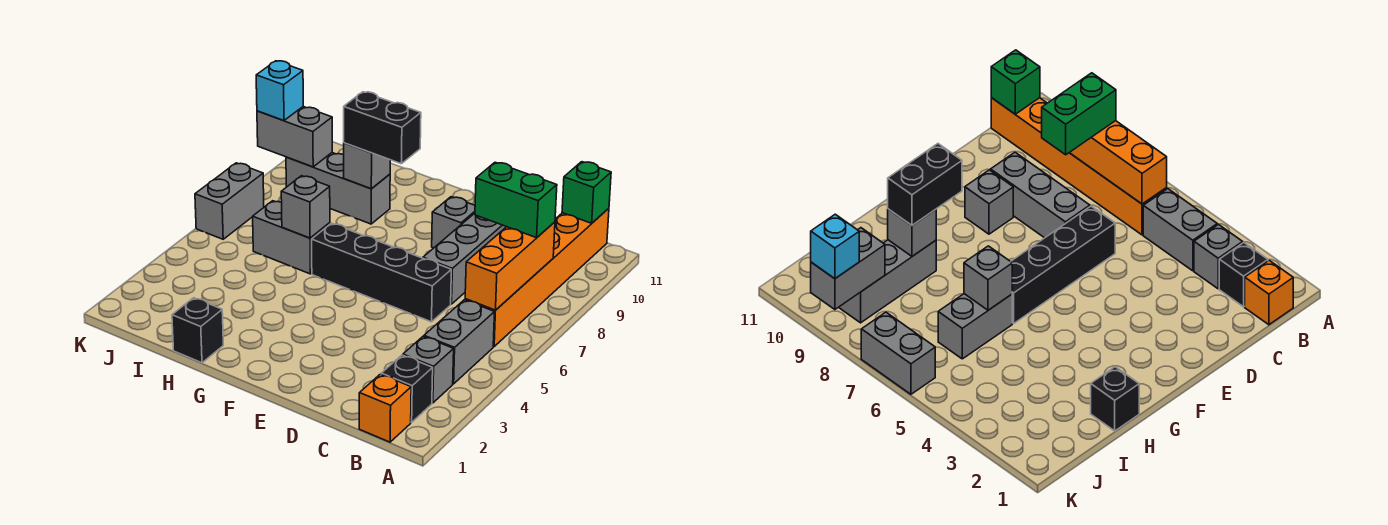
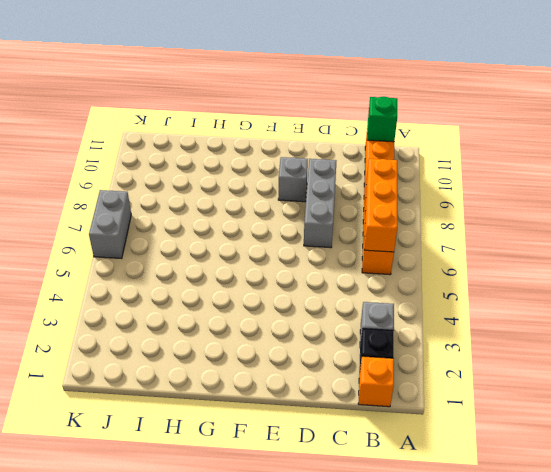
none -> grey 1x2 brick [424,300,495,384]
none -> black 1x4 brick [312,223,451,322]
none -> black 1x1 brick [172,298,223,363]

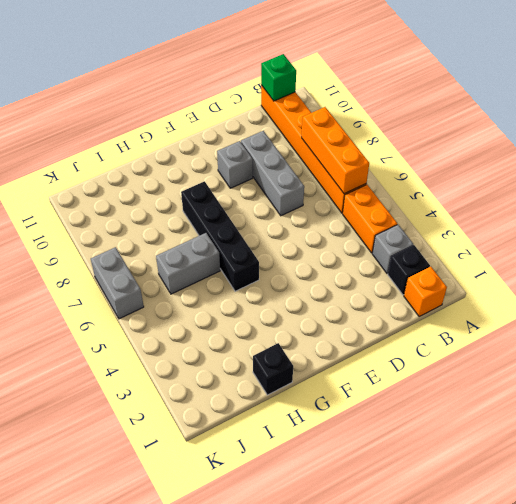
orange 1x2 brick [343,185,397,253] -> grey 1x2 brick [424,300,495,384]
black 1x4 brick [181,181,259,291] -> black 1x4 brick turned to [312,223,451,322]
none -> grey 1x3 brick [286,153,390,224]
none -> grey 1x1 brick [281,176,330,238]
none -> grey 1x1 brick [344,143,390,189]

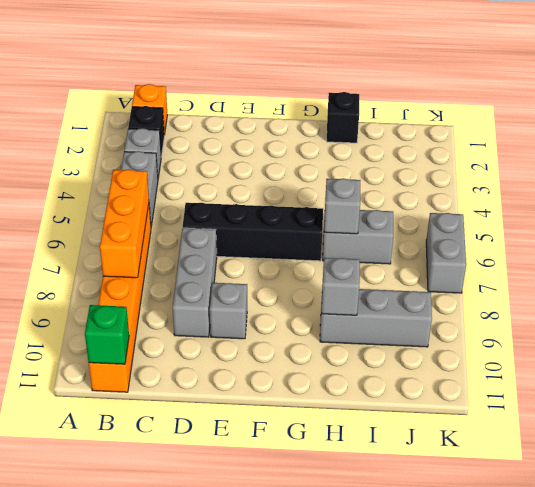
none -> grey 1x2 brick [257,107,332,167]
none -> green 1x2 brick [475,162,557,238]
none -> black 1x2 brick [344,92,421,164]

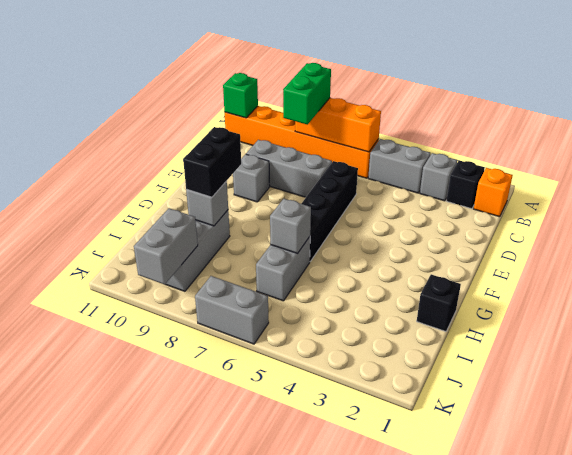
none -> cyan 1x1 brick [256,61,303,121]

